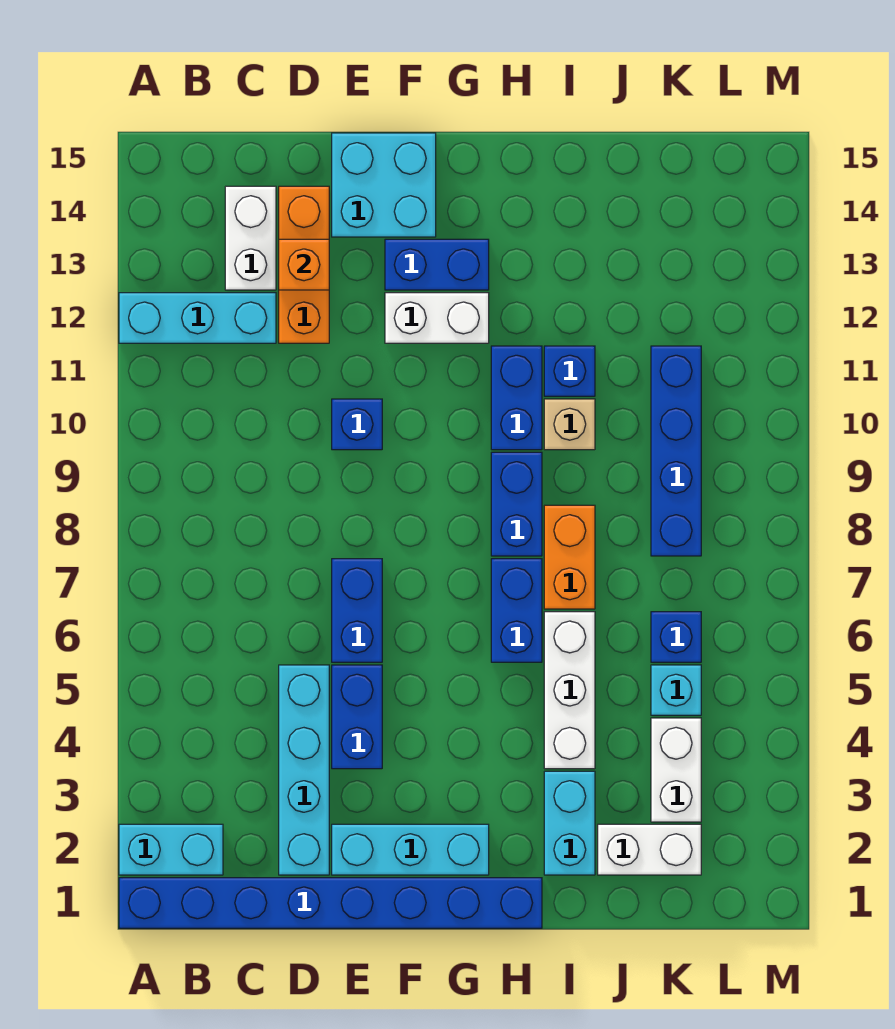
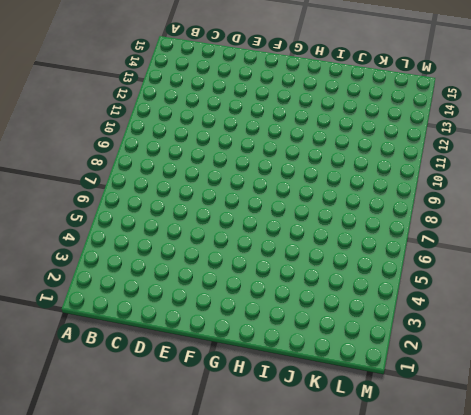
none -> blue 1x8 brick [119,878,542,928]
none -> cyan 1x2 brick [119,824,223,875]
none -> cyan 1x3 brick [119,293,276,343]

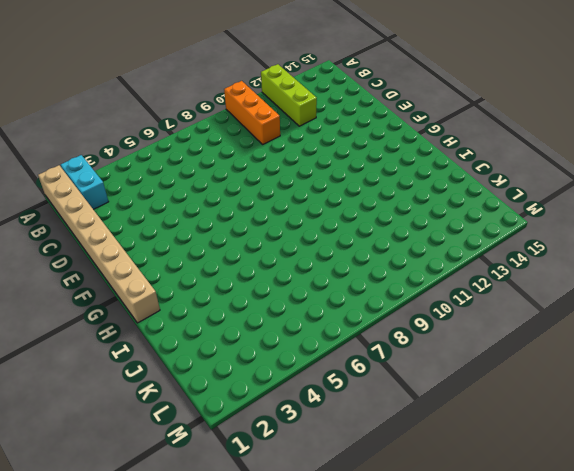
tan 1x8 brick [38,165,160,323] -> blue 1x8 brick [119,878,542,928]
orange 1x3 brick [224,81,280,144] -> orange 1x3 brick turned to [279,186,329,343]
lime 1x3 brick [261,64,317,126] -> cyan 1x3 brick [119,293,276,343]
none -> white 1x2 brick [225,186,276,290]
none -> cyan 1x4 brick [279,665,329,875]
none -> cyan 1x3 brick [332,824,489,875]

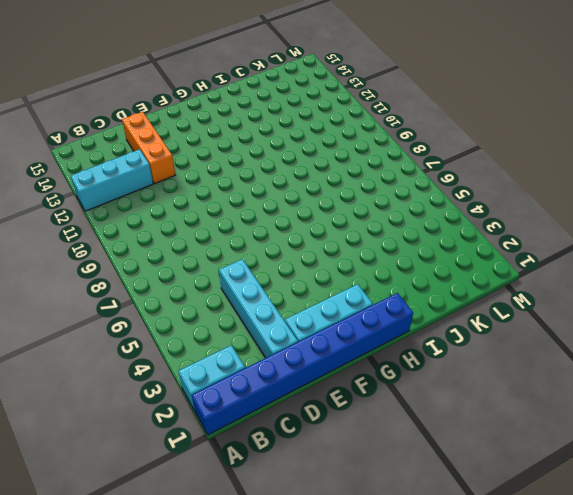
none -> white 1x2 brick [225,186,276,290]
none -> blue 1x2 brick [332,665,382,769]
none -> blue 1x2 brick [332,559,382,662]

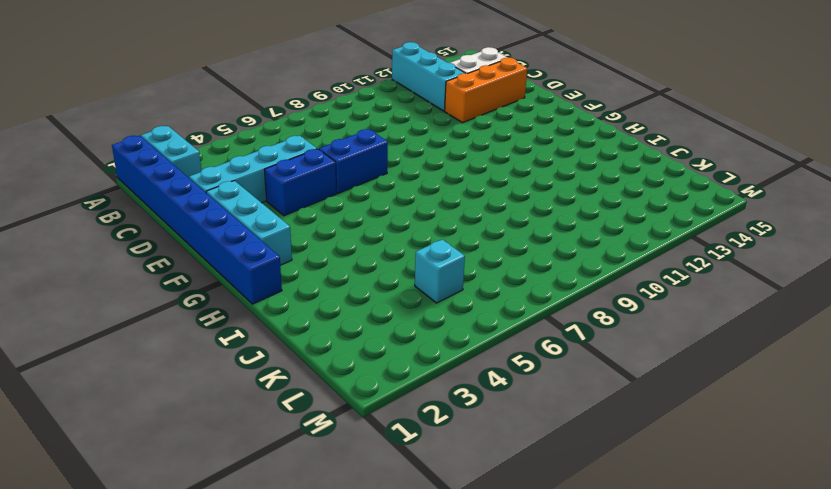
none -> blue 1x1 brick [332,399,382,450]
none -> cyan 2x2 brick [332,133,436,237]
none -> white 1x2 brick [385,293,489,343]

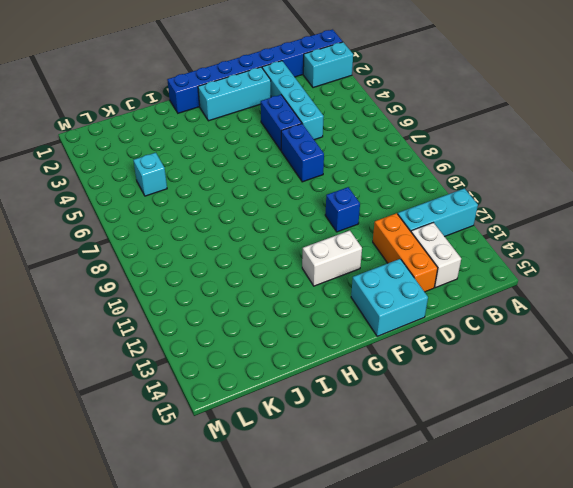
none -> blue 1x2 brick [385,239,489,290]
none -> blue 1x2 brick [491,559,542,662]
none -> blue 1x2 brick [491,452,542,556]

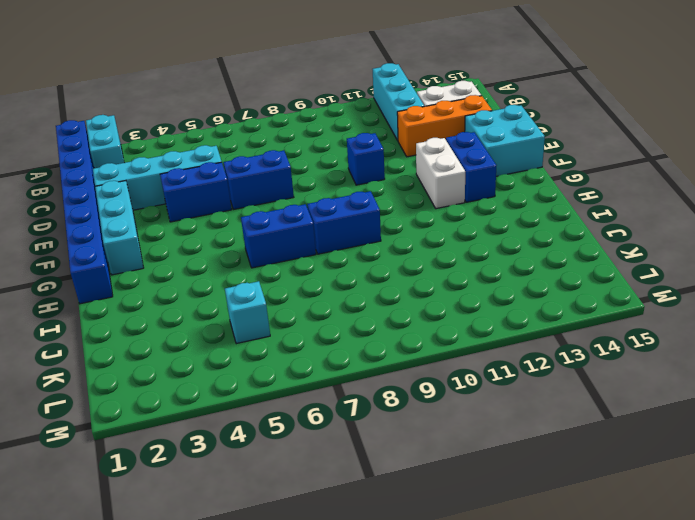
none -> blue 1x2 brick [491,346,542,450]
none -> cyan 1x2 brick [544,771,595,875]
none -> white 1x3 brick [544,612,595,769]

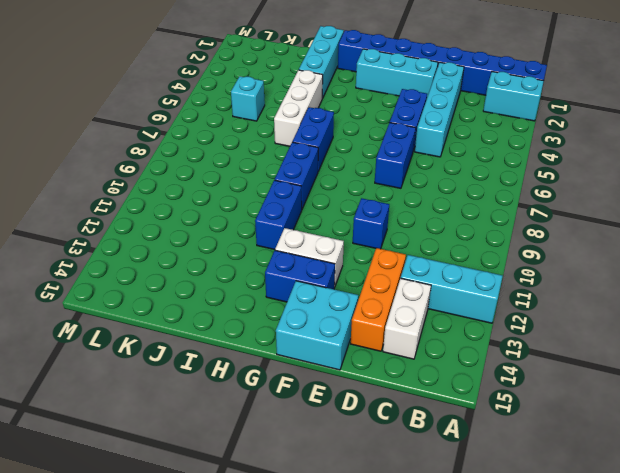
cyan 1x3 brick [299,26,344,98] -> cyan 1x2 brick [544,771,595,875]
none -> orange 1x2 brick [544,505,595,609]
none -> tan 1x1 brick [544,399,595,450]
none -> blue 1x1 brick [544,346,595,396]

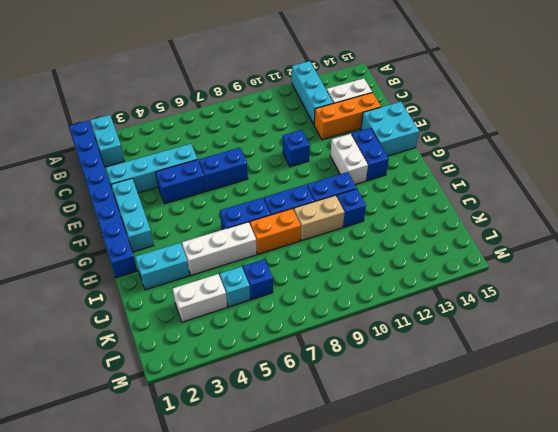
tan 1x2 brick [294,195,345,241] -> tan 1x1 brick [544,399,595,450]
none -> white 1x2 brick [598,824,701,875]
none -> blue 1x4 brick [651,346,701,556]
none -> orange 1x1 brick [279,239,329,290]

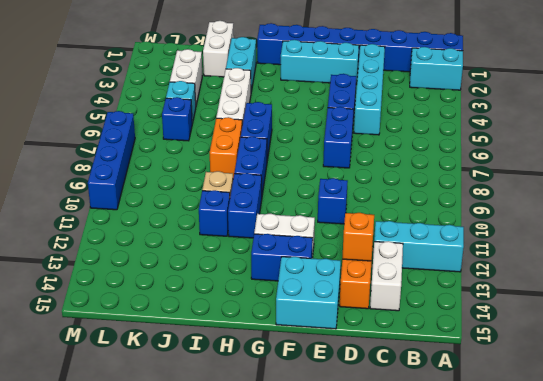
white 1x2 brick [203,21,234,77] -> white 1x2 brick turned to [598,824,701,875]
blue 1x4 brick [88,111,135,210] -> blue 1x4 brick moved to [651,346,701,556]

